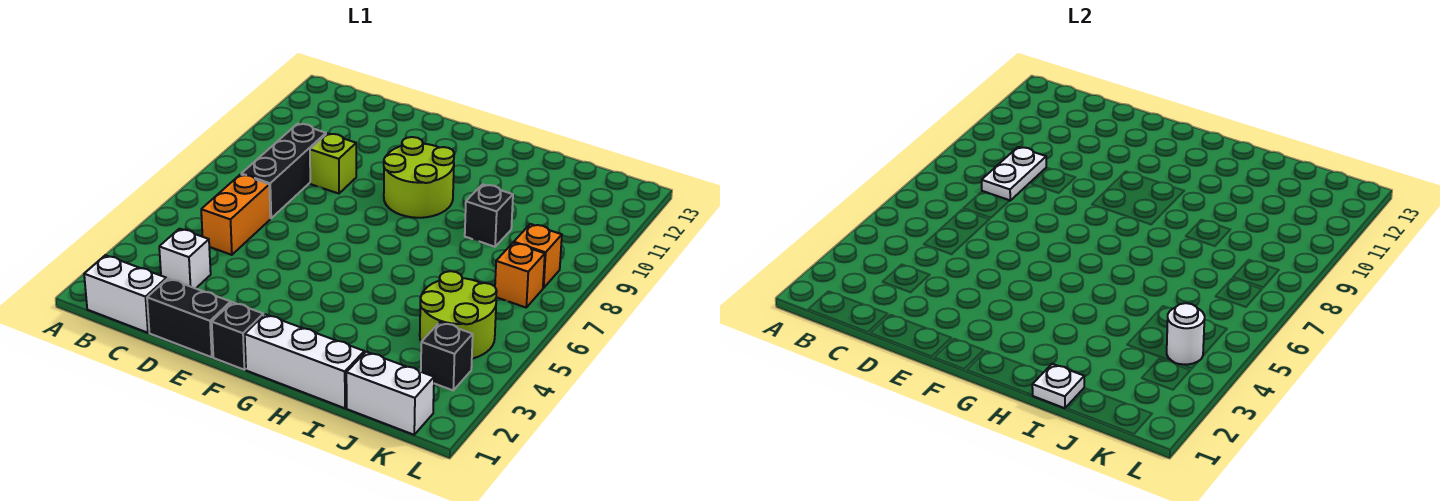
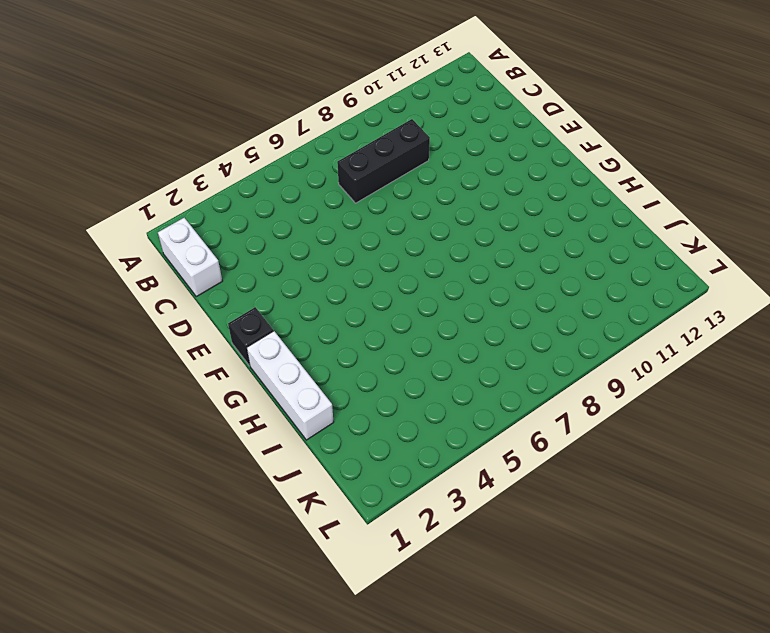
none -> white 1x1 brick [159,229,211,288]
none -> orange 1x2 brick [201,174,270,255]
none -> black 1x2 brick [147,278,231,357]

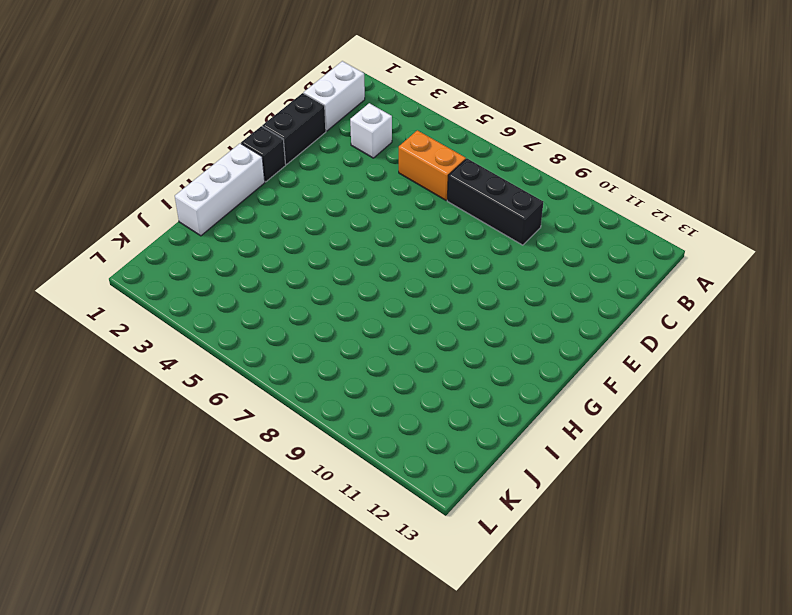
none -> lime 1x1 brick [310,133,356,194]
none -> lime 2x2 round brick [384,137,454,218]
none -> black 1x1 brick [465,184,513,247]

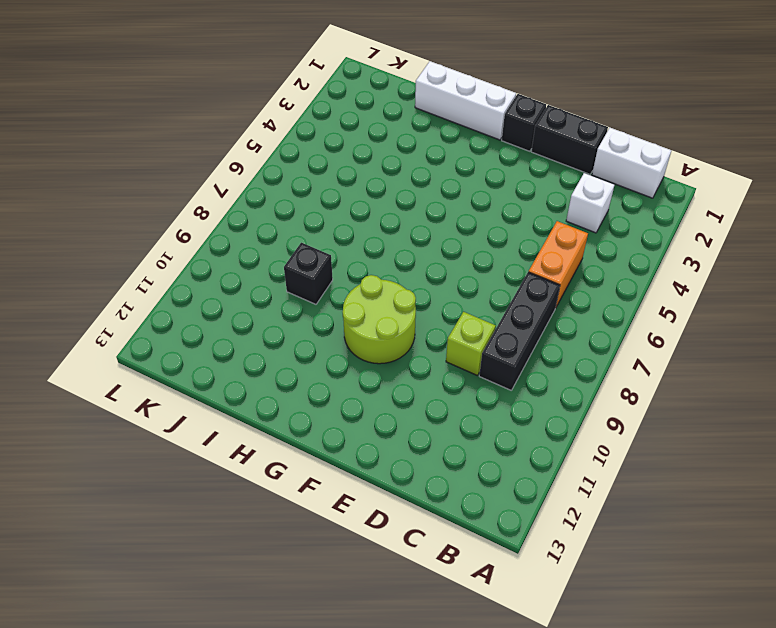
none -> white 1x2 brick [346,352,434,435]
none -> lime 2x2 round brick [420,271,497,359]
none -> black 1x1 brick [421,322,473,390]

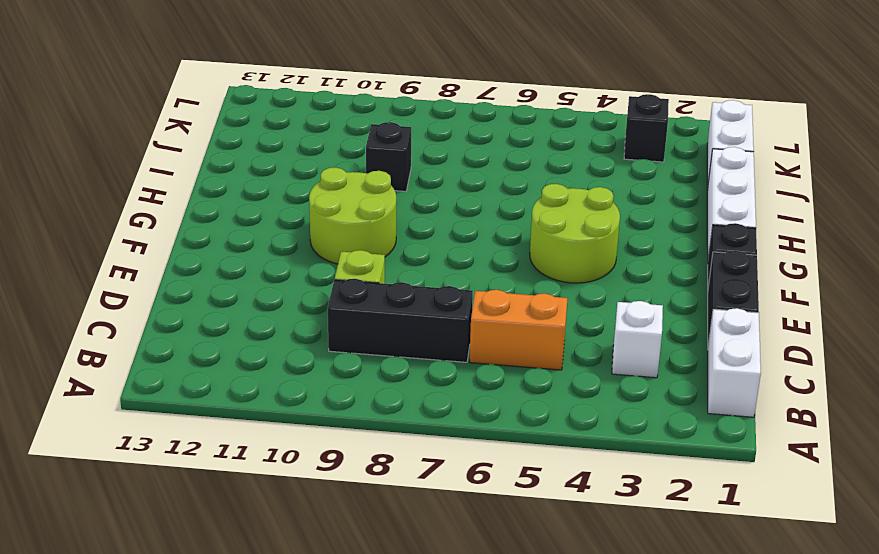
lime 2x2 round brick [530,184,620,283] -> lime 2x2 round brick moved to [420,271,497,359]
none -> orange 1x1 brick [495,243,545,308]
none -> orange 1x1 brick [513,224,562,288]
none -> white 1x2 plate [982,147,1046,200]

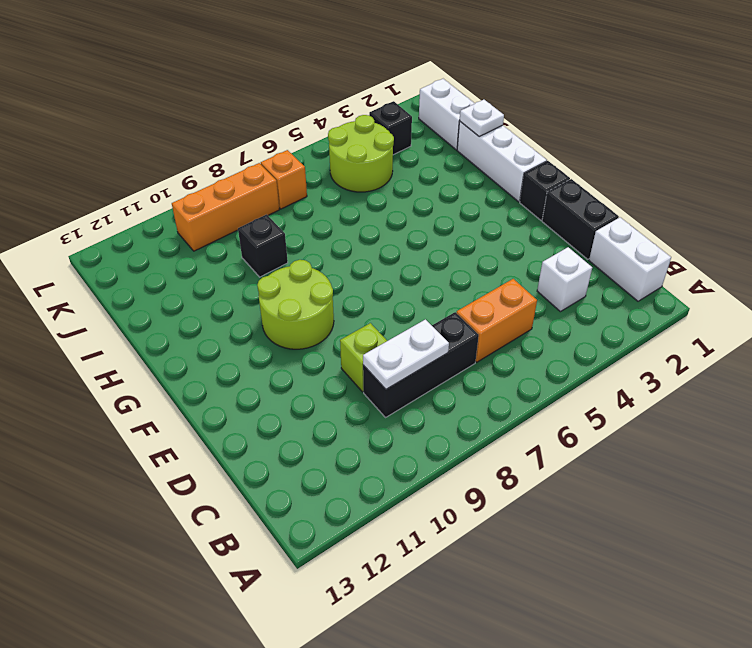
orange 1x3 brick [172,163,279,251] -> orange 1x1 brick [513,224,562,288]
none -> white 1x1 round brick [1167,303,1205,365]

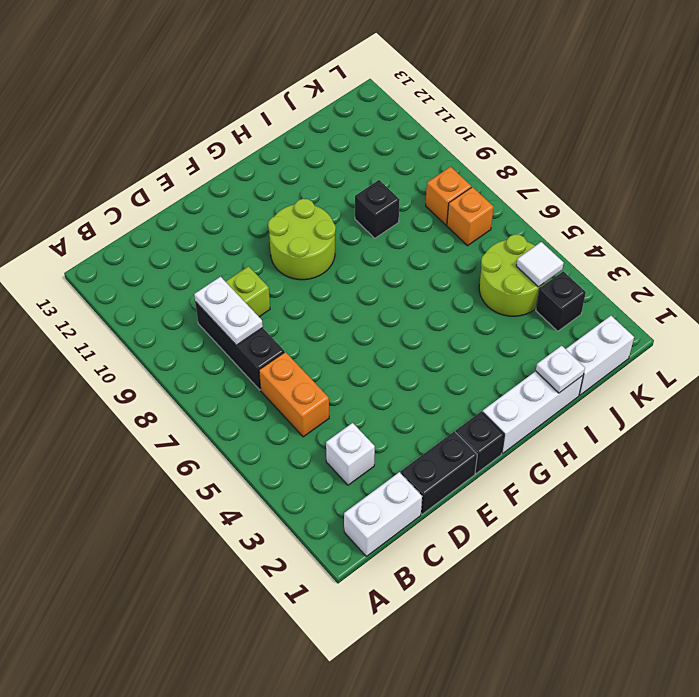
white 1x1 tile [516,242,564,287] -> white 1x1 round brick [1167,303,1205,365]

